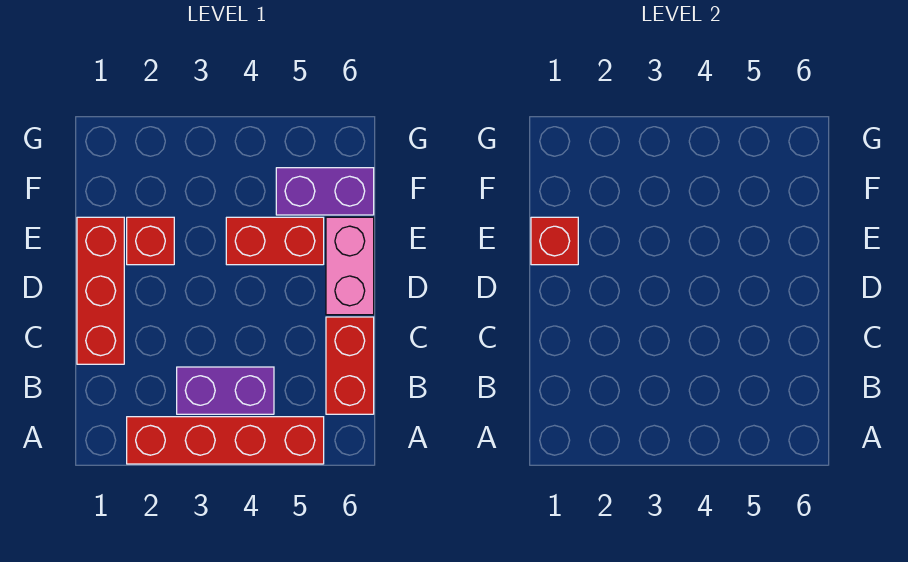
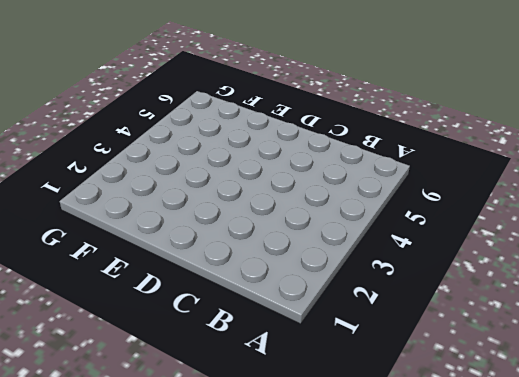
none -> red 1x4 brick [127,417,324,464]
none -> purple 1x2 brick [177,367,274,414]

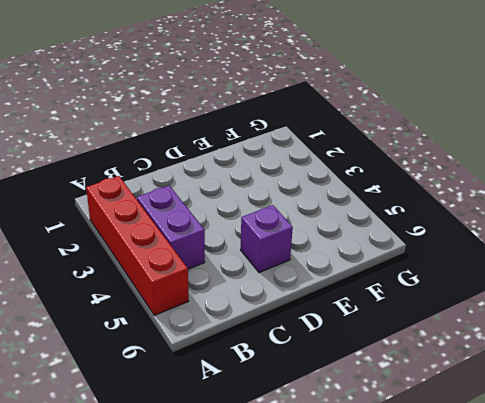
purple 1x1 brick [241,205,293,273] -> none
none -> red 1x2 brick [326,317,374,414]
none -> red 1x3 brick [77,217,124,364]

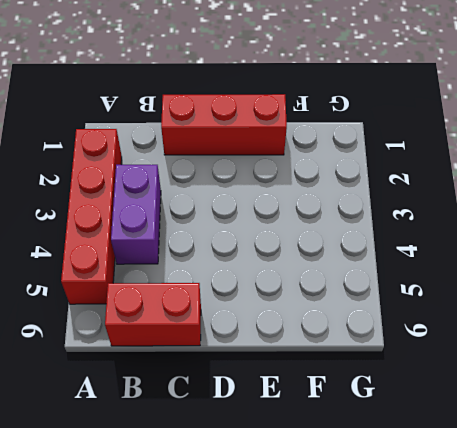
none -> pink 1x2 brick [326,217,374,315]
none -> red 1x1 brick [127,217,174,265]

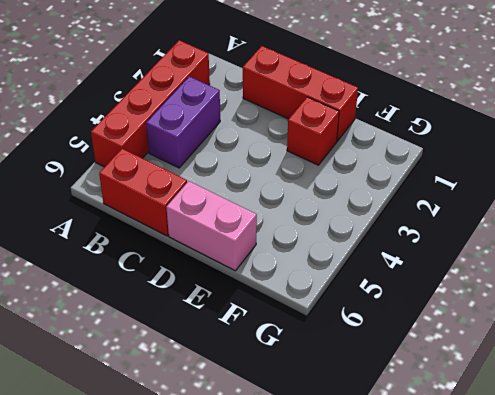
none -> red 1x2 brick [226,217,324,265]
none -> purple 1x2 brick [276,168,374,215]

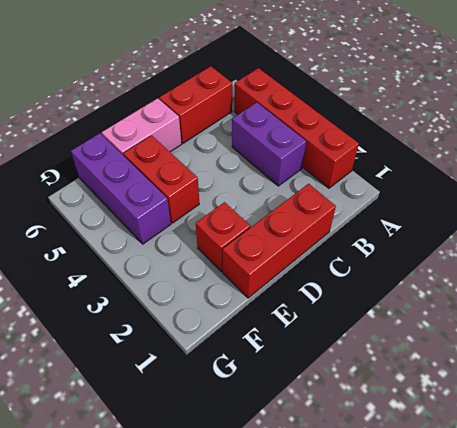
purple 1x3 brick [71,133,171,244] -> purple 1x2 brick [276,168,374,215]
none -> red 1x1 brick [531,217,578,265]

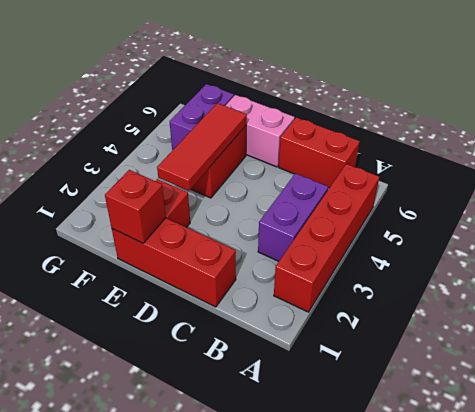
red 1x3 tile [157,103,247,191] -> none

